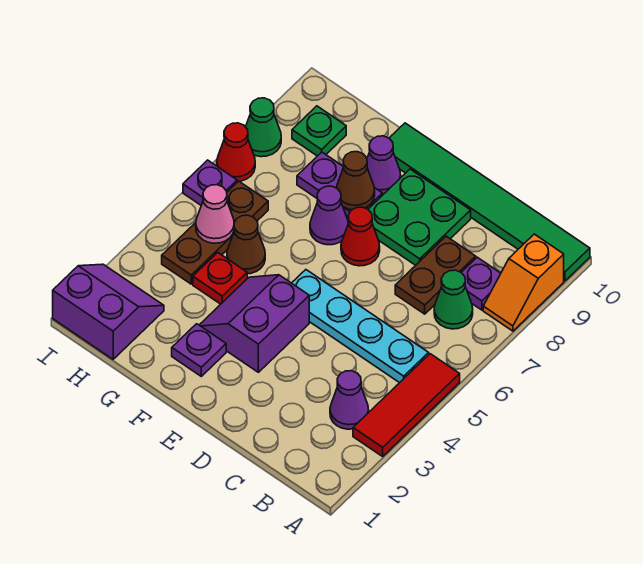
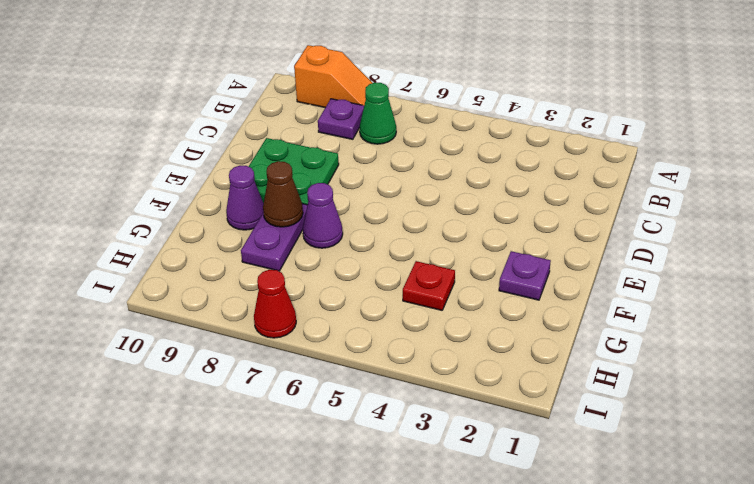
none -> red 1x3 tile [353,354,460,456]
none -> green 1x6 tile [389,123,590,281]
none -> purple 1x1 cone [330,371,369,429]

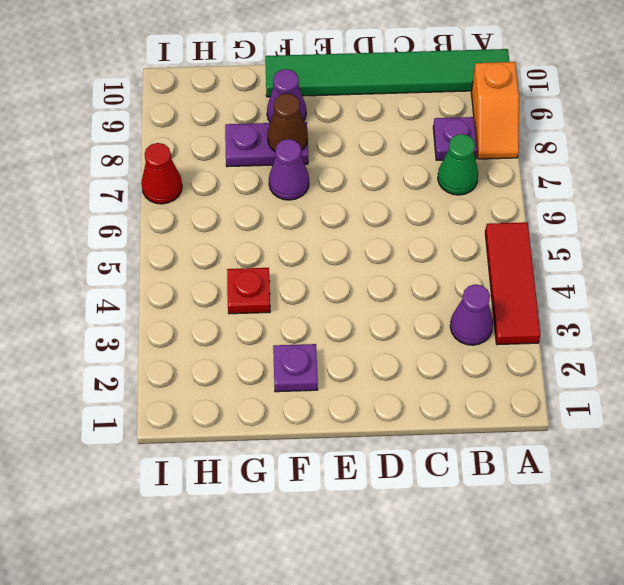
none -> cyan 1x4 plate [292,270,429,383]
none -> brown 1x2 plate [395,236,476,314]
none -> green 2x2 plate [368,169,471,265]

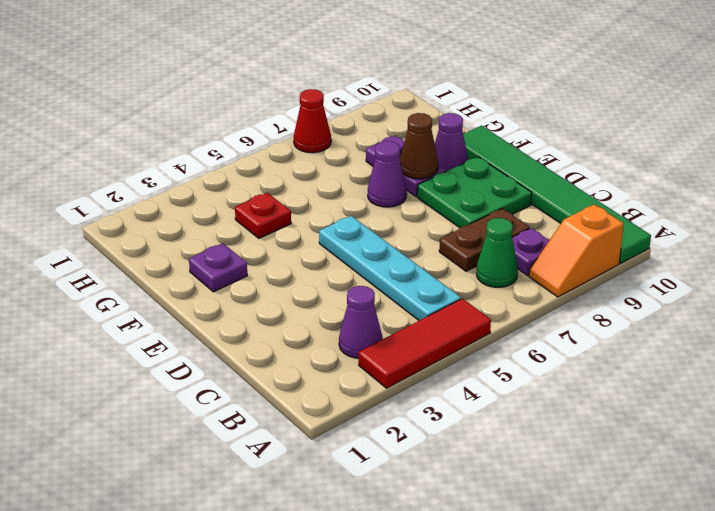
none -> purple 2x2 slope [200,275,309,372]
none -> red 1x1 cone [341,207,380,266]
none -> brown 1x1 cone [227,215,265,274]

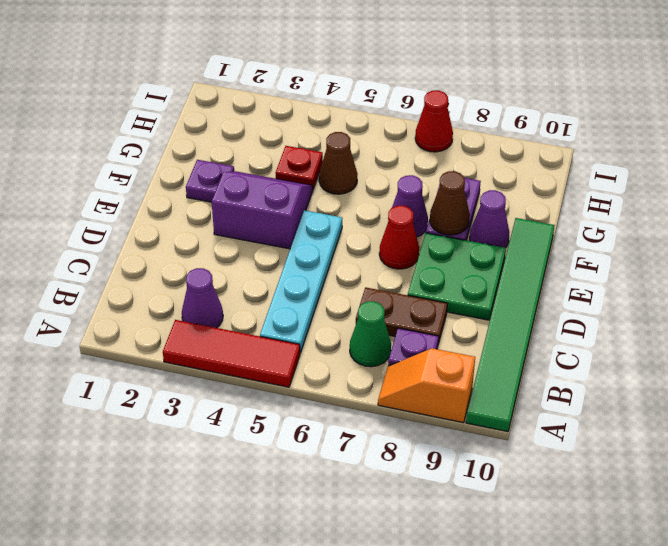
none -> purple 2x2 slope [53,264,164,359]
none -> brown 1x3 plate [162,181,268,284]
none -> green 1x1 plate [292,106,346,156]

